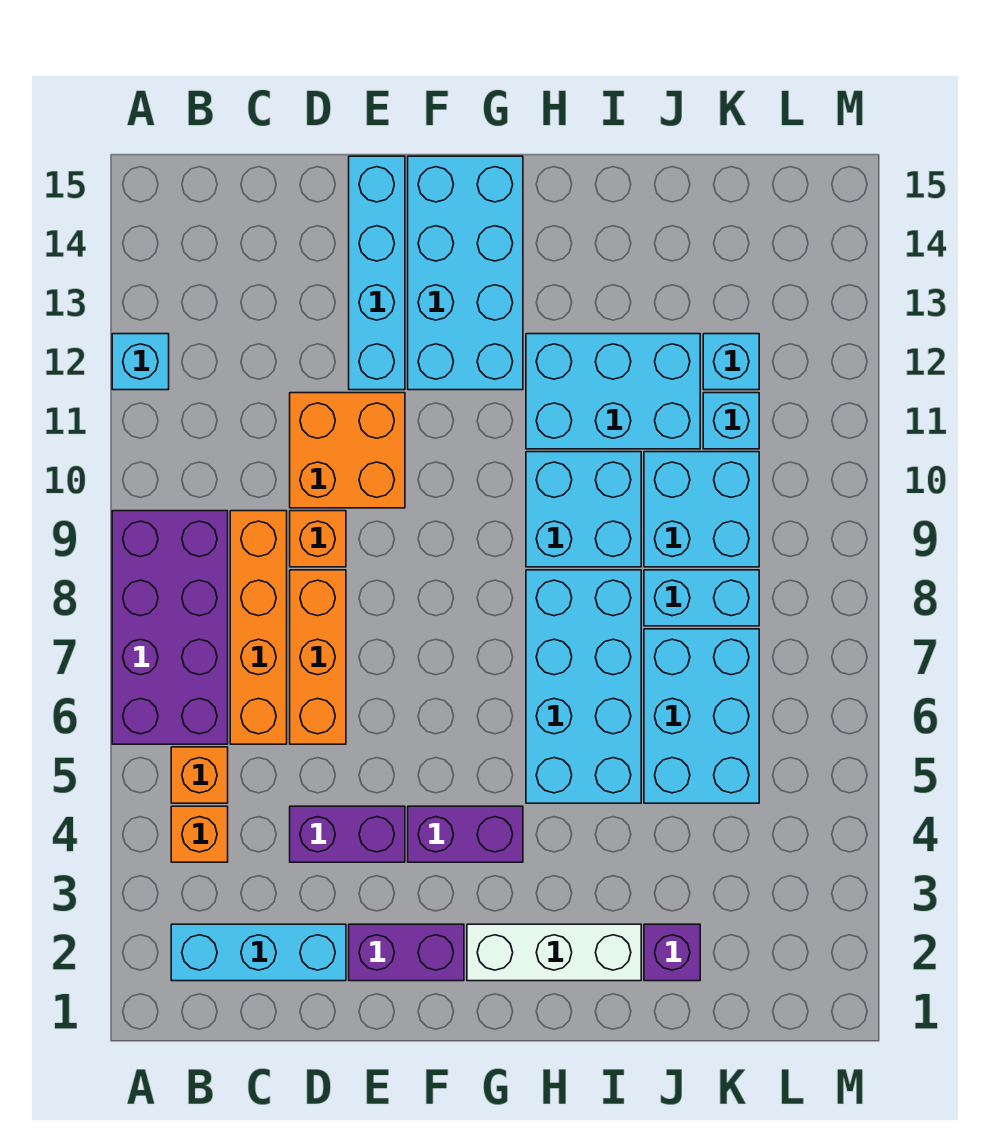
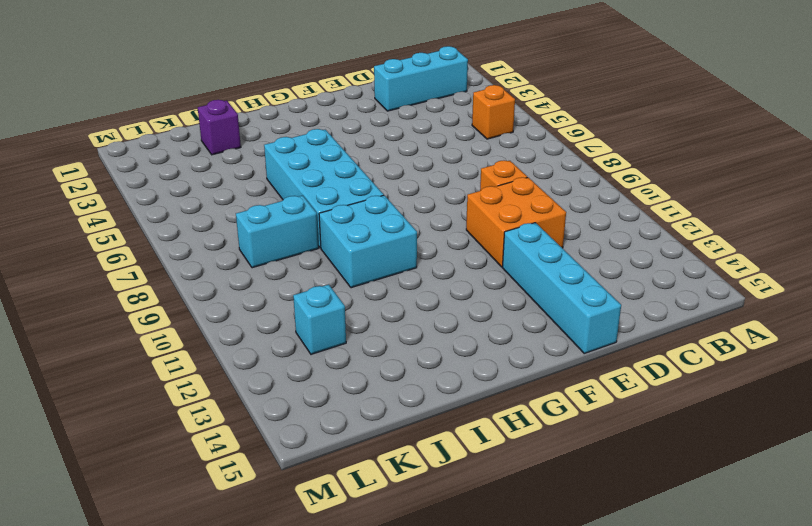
none -> purple 2x4 brick [112,511,228,744]
none -> cyan 1x1 brick [112,334,169,390]
none -> orange 1x1 brick [171,806,228,862]

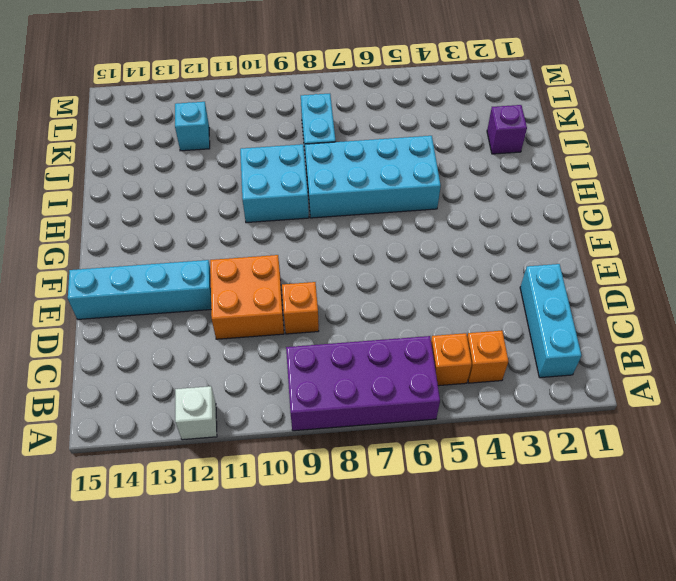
white 1x1 brick [175,386,217,440] -> cyan 1x1 brick [112,334,169,390]
none -> orange 1x4 brick [230,511,287,744]
none -> purple 1x2 brick [290,806,405,862]
none -> orange 1x3 brick [290,570,346,744]

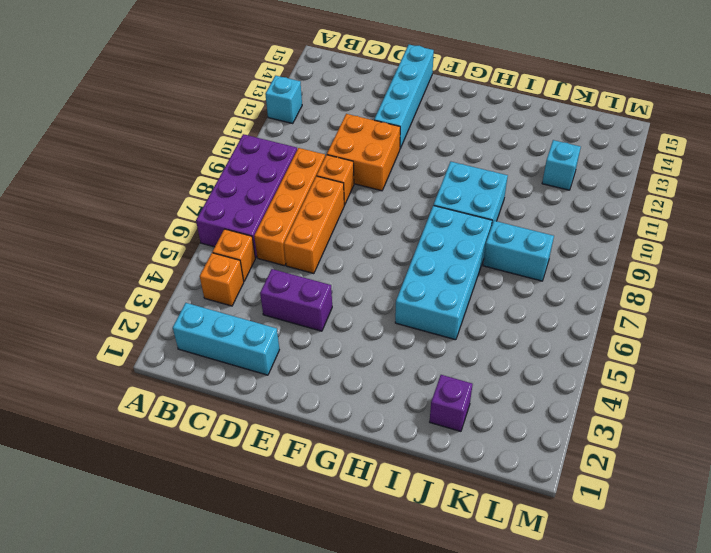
none -> purple 1x2 brick [349,924,464,981]
none -> purple 1x2 brick [408,806,523,862]
none -> cyan 2x4 brick [408,156,523,390]

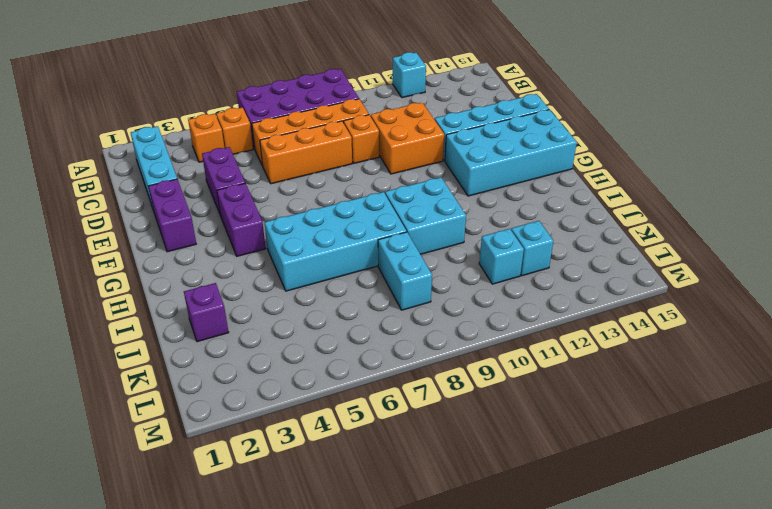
none -> white 1x3 brick [467,924,641,981]
none -> cyan 2x3 brick [526,334,700,449]
none -> cyan 2x3 brick [644,629,759,803]

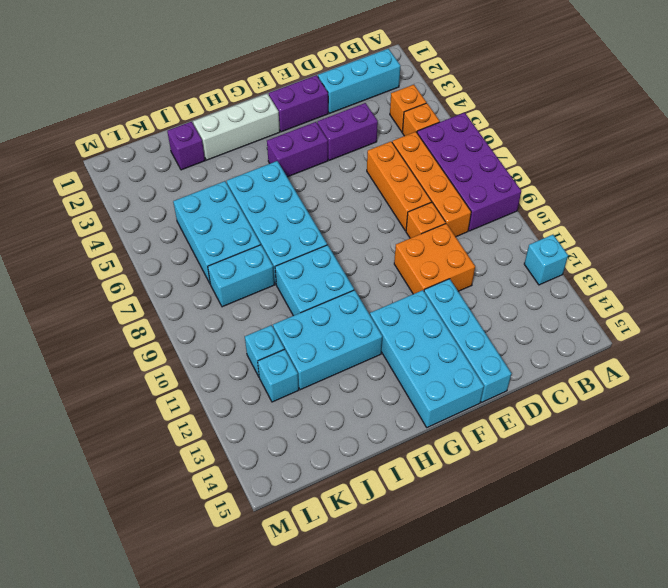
none -> cyan 2x2 brick [644,452,759,567]

